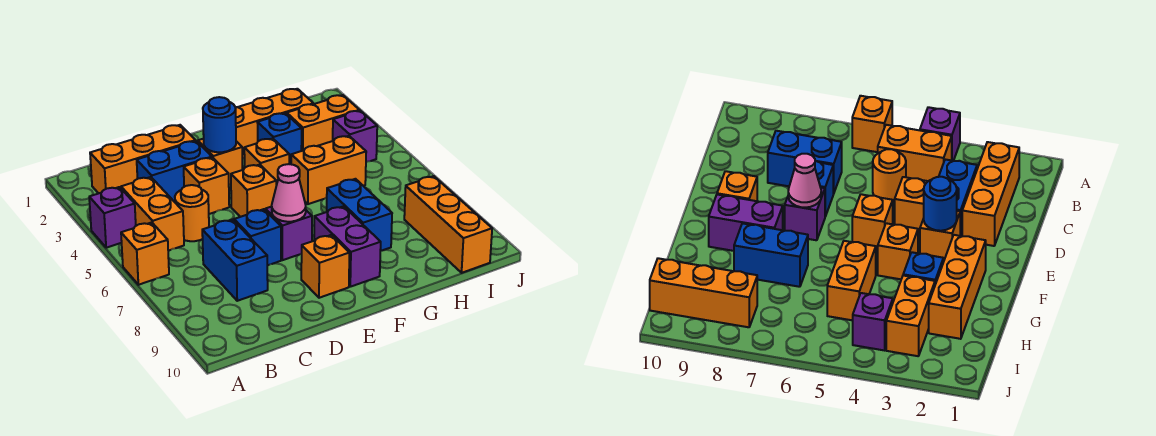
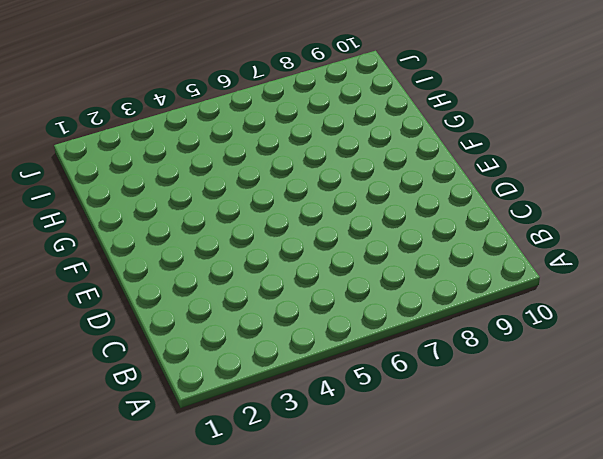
none -> purple 1x1 brick [89,187,136,248]
none -> orange 1x1 brick [121,222,169,285]
none -> orange 1x3 brick [90,125,196,193]

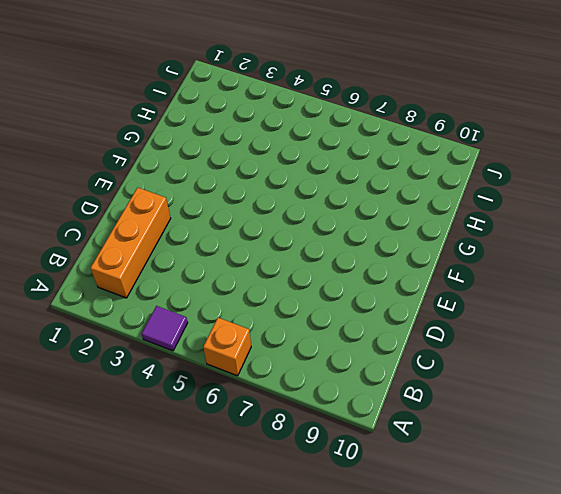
purple 1x1 tile [142,306,188,351] -> purple 1x1 brick [89,187,136,248]
none -> orange 1x2 brick [121,177,184,251]
none -> blue 1x2 brick [137,141,212,202]
none -> orange 1x1 round brick [175,185,209,241]

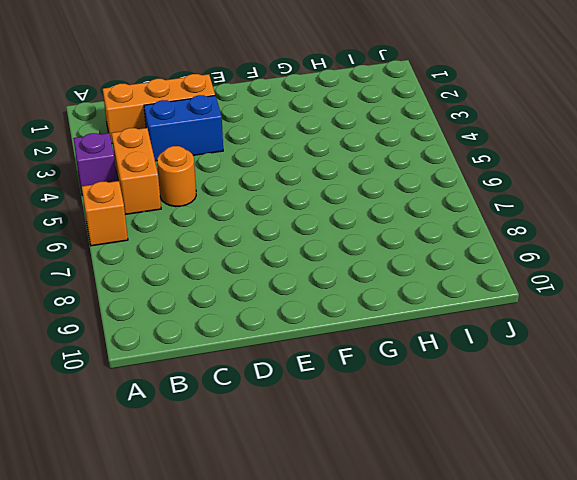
none -> blue 1x2 brick [202,220,268,301]
none -> orange 1x1 brick [184,158,229,214]
none -> blue 1x1 brick [234,209,281,265]

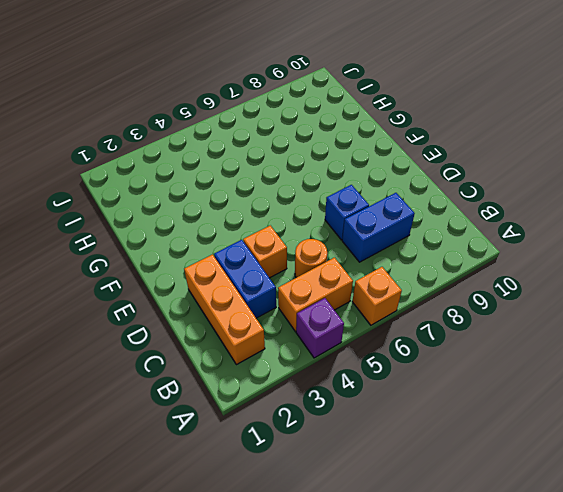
none -> orange 1x1 brick [197,139,242,185]
none -> orange 1x1 brick [231,165,276,217]
none -> purple 1x1 brick [265,207,312,260]

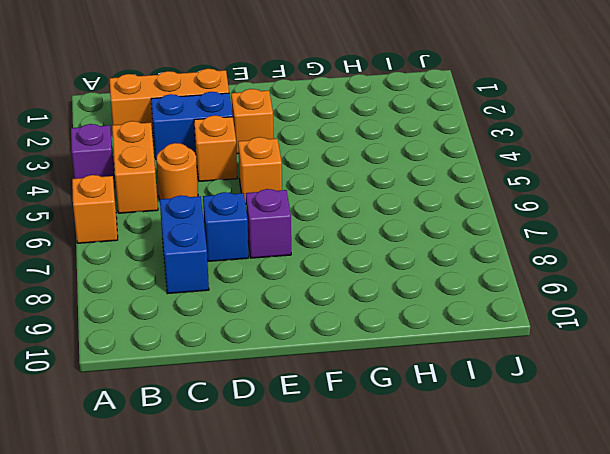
none -> orange 1x1 brick [301,235,349,298]
none -> orange 1x3 brick [235,89,314,159]
none -> orange 1x1 brick [244,138,289,185]

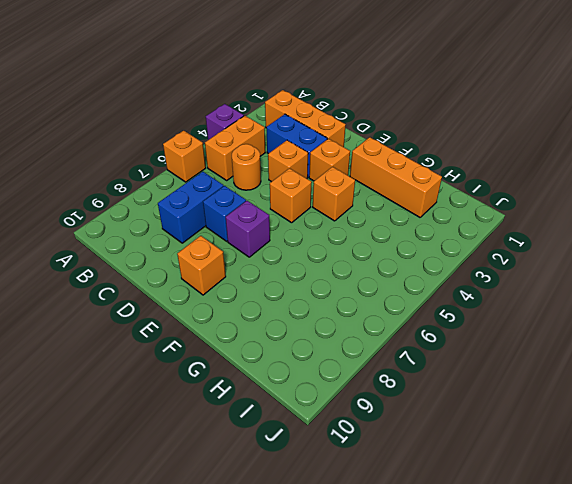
none -> purple 1x2 brick [314,206,381,287]
none -> blue 1x1 brick [257,113,302,164]
none -> orange 1x2 brick [291,136,366,204]

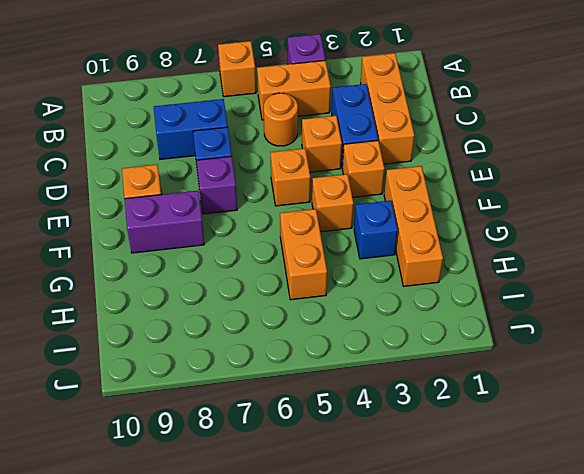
none -> blue 1x2 brick [327,179,392,251]
none -> orange 1x2 brick [287,95,360,151]
none -> purple 1x1 brick [333,111,377,162]

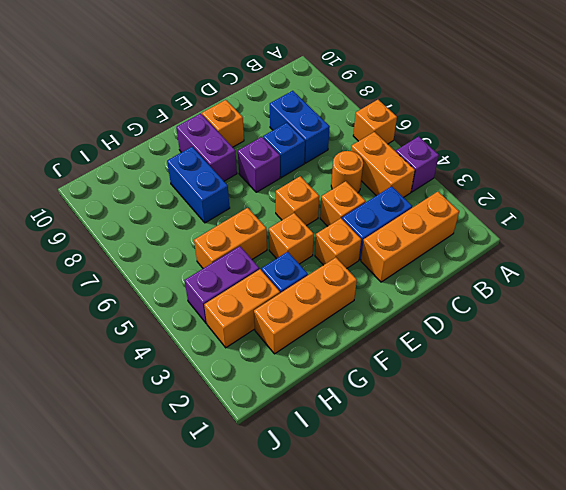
purple 1x2 brick [185,246,259,323] -> purple 1x1 brick [333,111,377,162]
none -> orange 1x3 brick [404,176,492,273]
none -> blue 1x1 round brick [203,97,236,152]
none -> pink 1x1 cone [272,164,306,222]

